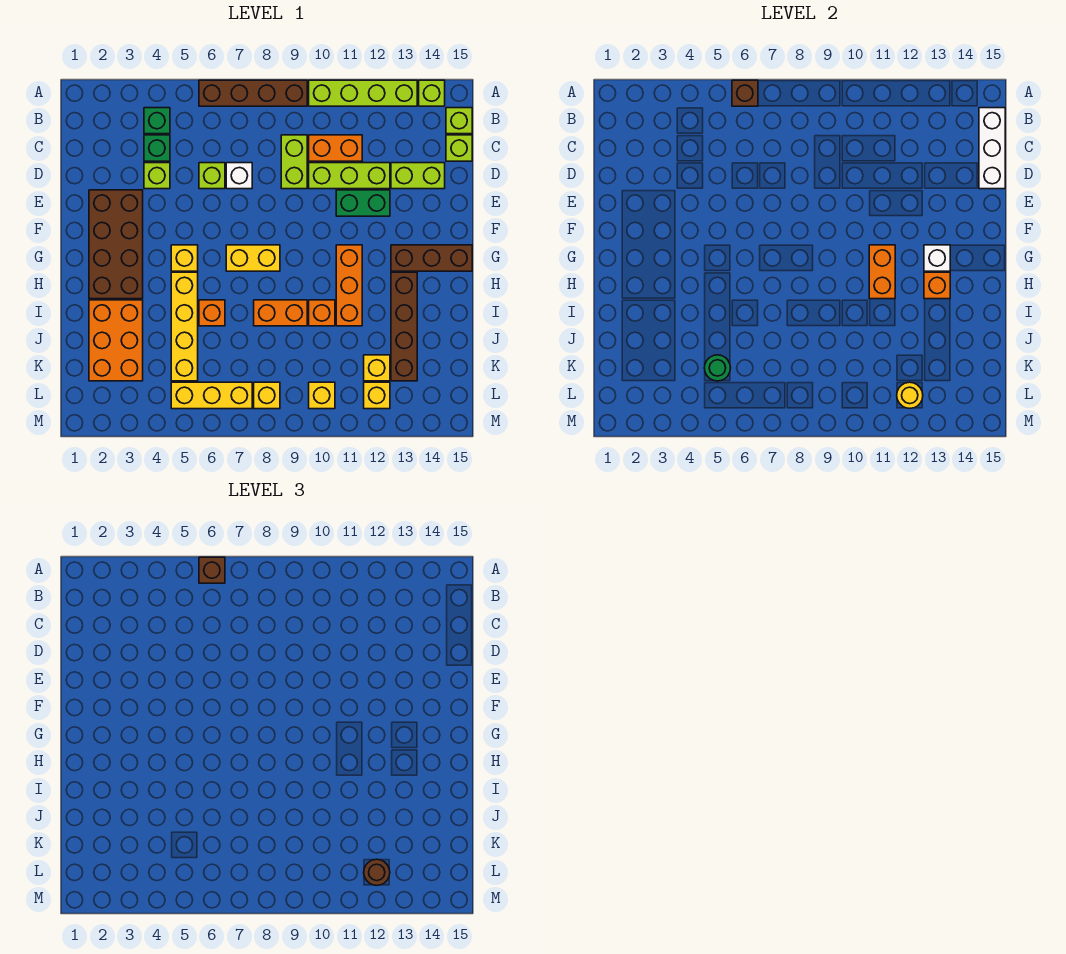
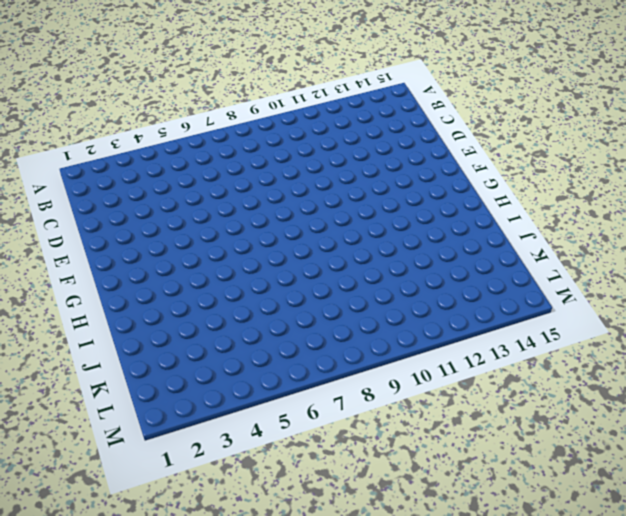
none -> brown 1x4 brick [199,80,307,106]
none -> lime 1x4 brick [309,80,417,106]
none -> lime 1x1 brick [419,80,445,106]
none -> green 1x1 brick [144,108,170,134]

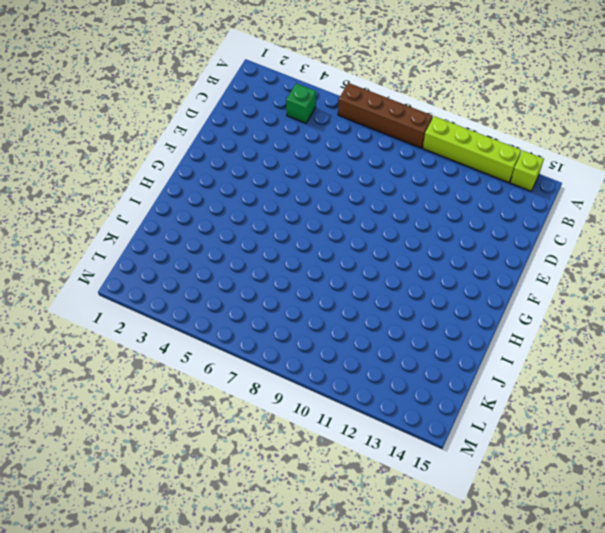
none -> lime 1x1 brick [446,108,472,134]
none -> green 1x1 brick [144,135,170,161]
none -> lime 1x2 brick [281,135,307,189]
none -> orange 1x2 brick [309,135,362,161]

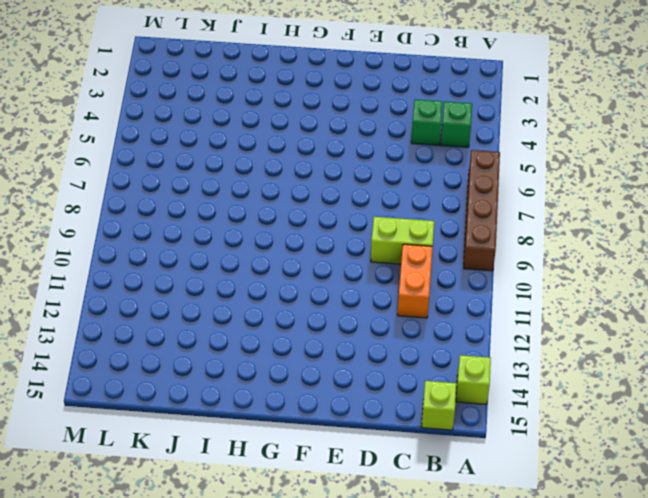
none -> lime 1x4 brick [309,80,417,106]
none -> lime 1x1 brick [446,135,472,161]
none -> lime 1x1 brick [144,163,170,189]
none -> lime 1x1 brick [199,163,225,189]

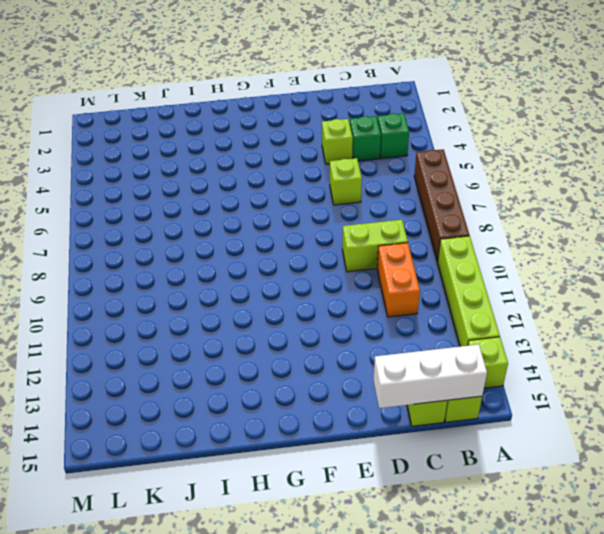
none -> white 1x1 brick [226,163,252,189]
none -> lime 1x3 brick [309,163,390,189]
none -> lime 1x2 brick [391,163,445,189]
none -> brown 2x4 brick [89,190,143,299]

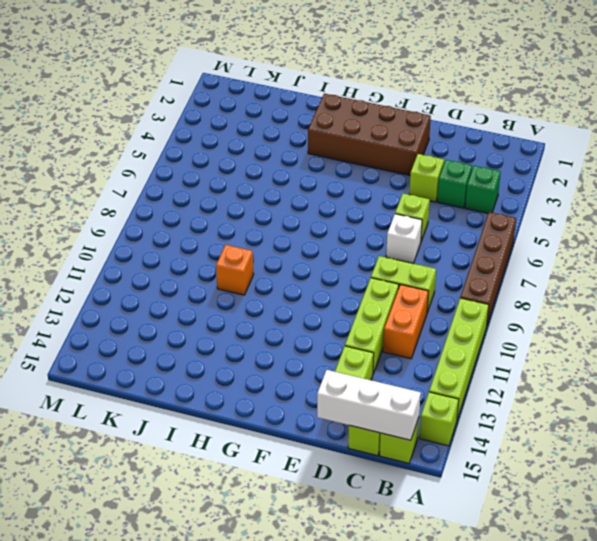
none -> green 1x2 brick [336,190,390,216]
none -> yellow 1x1 brick [171,245,198,271]
none -> yellow 1x2 brick [226,245,280,271]
none -> orange 1x3 brick [336,245,362,326]

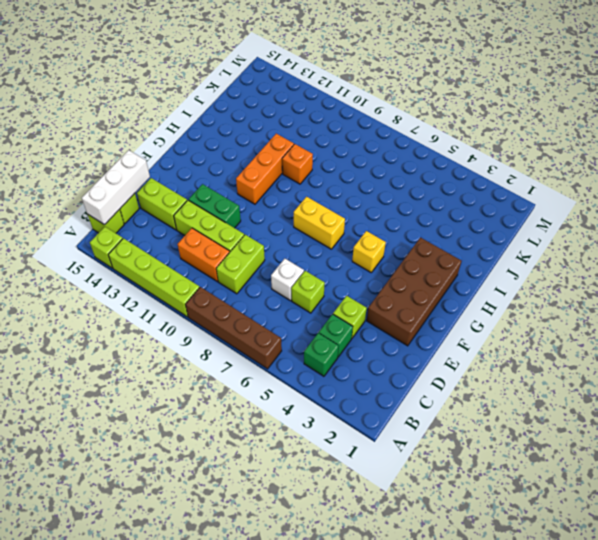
none -> brown 1x3 brick [391,245,472,271]
none -> yellow 1x4 brick [171,272,198,381]
none -> brown 1x4 brick [391,272,417,381]
none -> orange 2x3 brick [89,300,143,381]

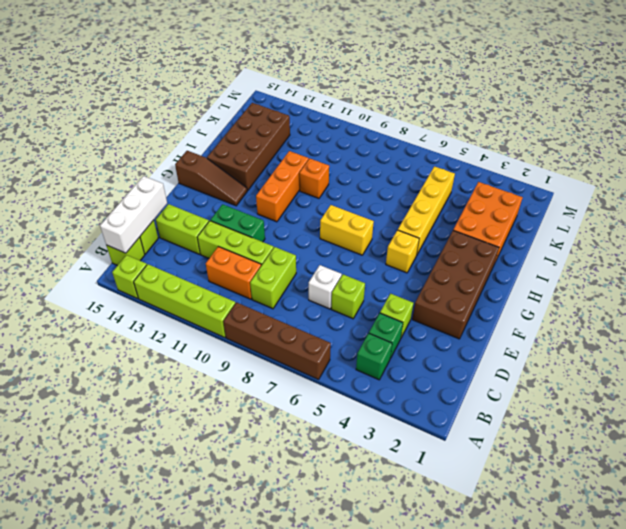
brown 1x3 slope [175,151,247,206] -> brown 1x3 brick [391,245,472,271]
brown 2x4 brick [207,103,290,191] -> brown 1x4 brick [391,272,417,381]
none -> orange 1x1 brick [199,300,225,326]
none -> orange 1x2 brick [254,300,307,326]
none -> yellow 1x1 brick [364,355,390,381]
none -> yellow 1x3 brick [171,382,252,409]

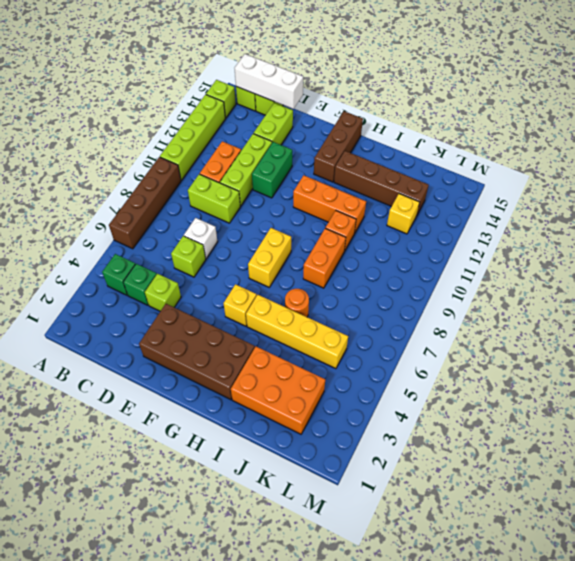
orange 1x1 round brick [285,289,309,317] -> orange 1x1 brick [199,300,225,326]
none -> yellow 1x3 brick [171,382,252,409]
none -> yellow 1x1 brick [254,382,280,409]
none -> yellow 1x1 brick [309,382,335,409]
none -> yellow 1x1 brick [364,382,390,409]

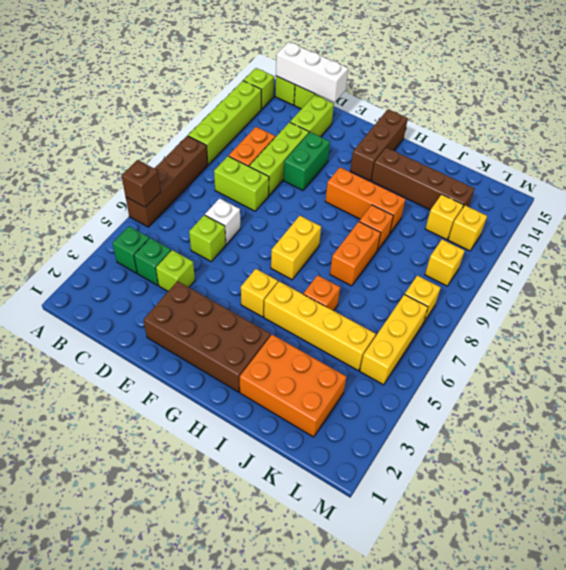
none -> orange 1x2 brick [869,245,895,299]
none -> white 1x1 brick [924,245,950,271]
none -> orange 1x1 brick [924,272,950,299]
none -> green 1x1 round brick [704,355,730,381]

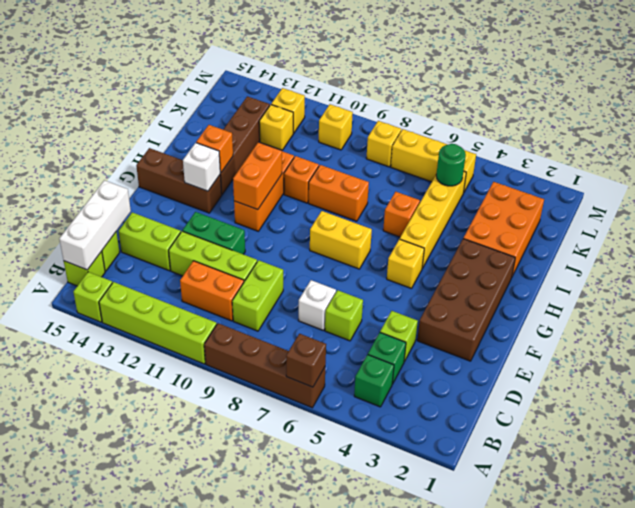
none -> yellow 1x1 round brick [897,382,923,408]
none -> brown 1x1 brick [199,557,225,583]
none -> brown 1x1 round brick [364,859,390,885]

